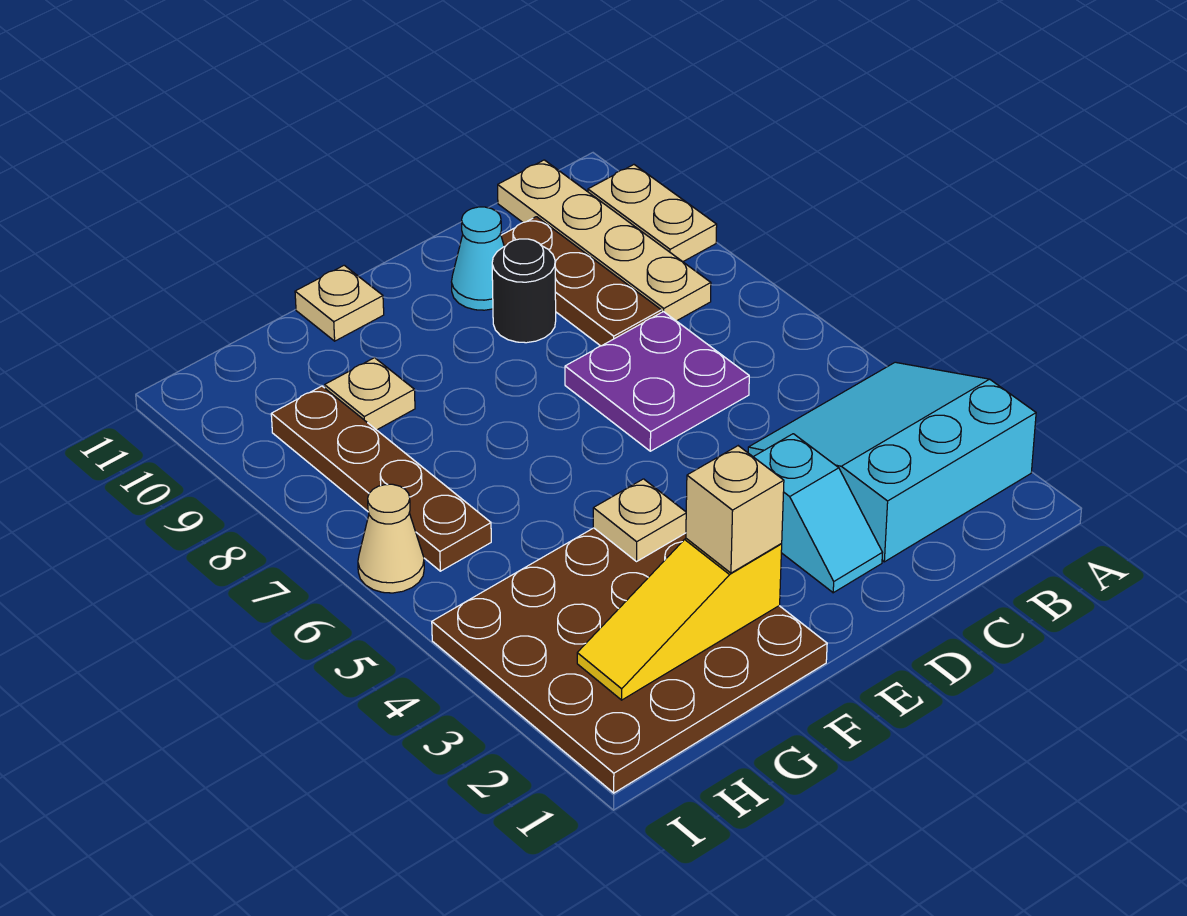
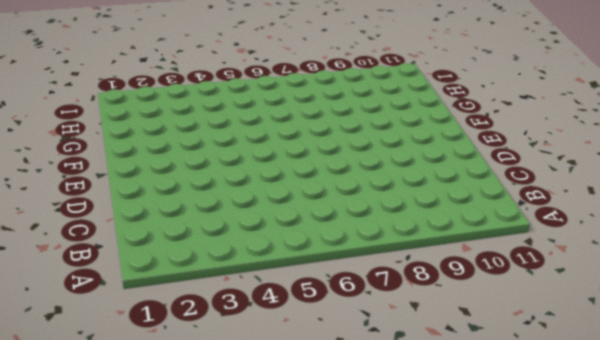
none -> cyan 3x3 slope [748,362,1036,562]
none -> tan 1x2 plate [588,165,717,262]
none -> tan 1x4 plate [498,160,711,321]

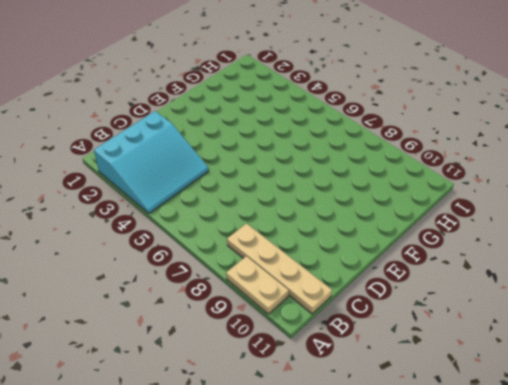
none -> purple 2x2 plate [565,311,749,451]
none -> brown 1x3 plate [501,217,661,346]
none -> cyan 1x2 slope [754,434,882,593]

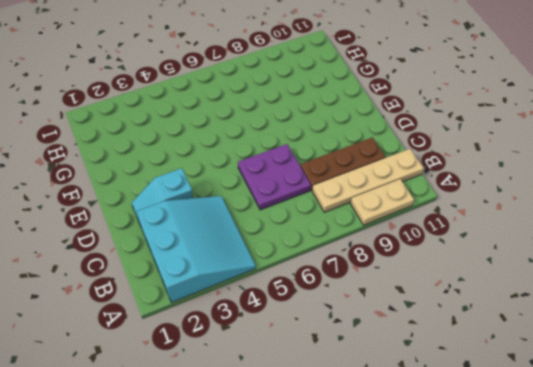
none -> black 1x1 round brick [492,239,556,343]
none -> cyan 1x1 cone [452,207,504,310]
none -> brown 4x4 plate [432,528,827,793]

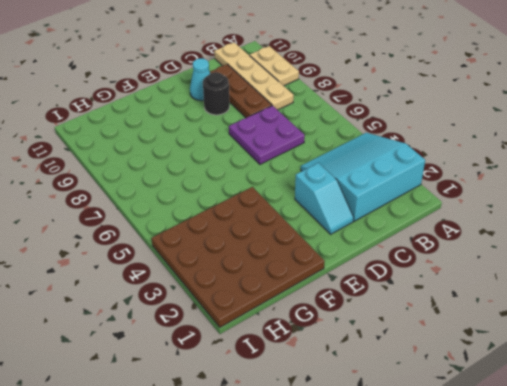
none -> tan 1x1 plate [295,265,384,341]
none -> tan 1x1 plate [325,358,415,430]
none -> brown 1x4 plate [271,386,491,571]

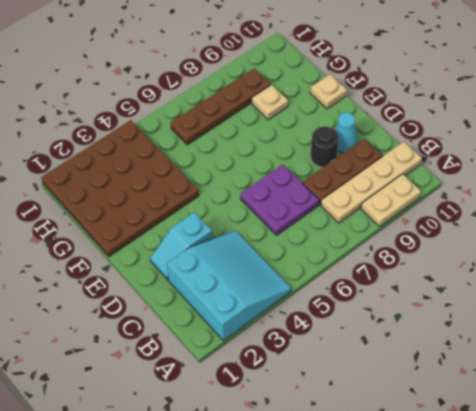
none -> tan 1x1 cone [358,484,424,593]
none -> yellow 1x3 slope [577,539,782,700]
none -> tan 1x1 plate [593,479,686,561]

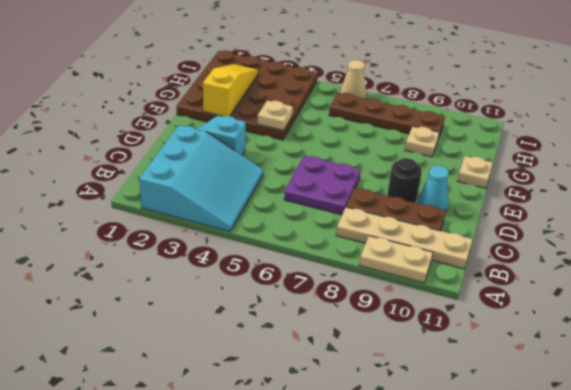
none -> tan 1x1 brick [686,446,784,573]

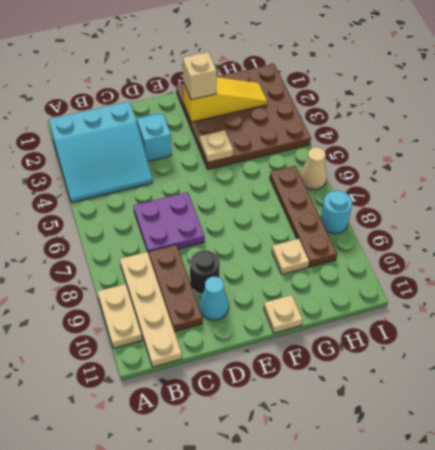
cyan 1x1 round brick [321,190,352,234] -> none

